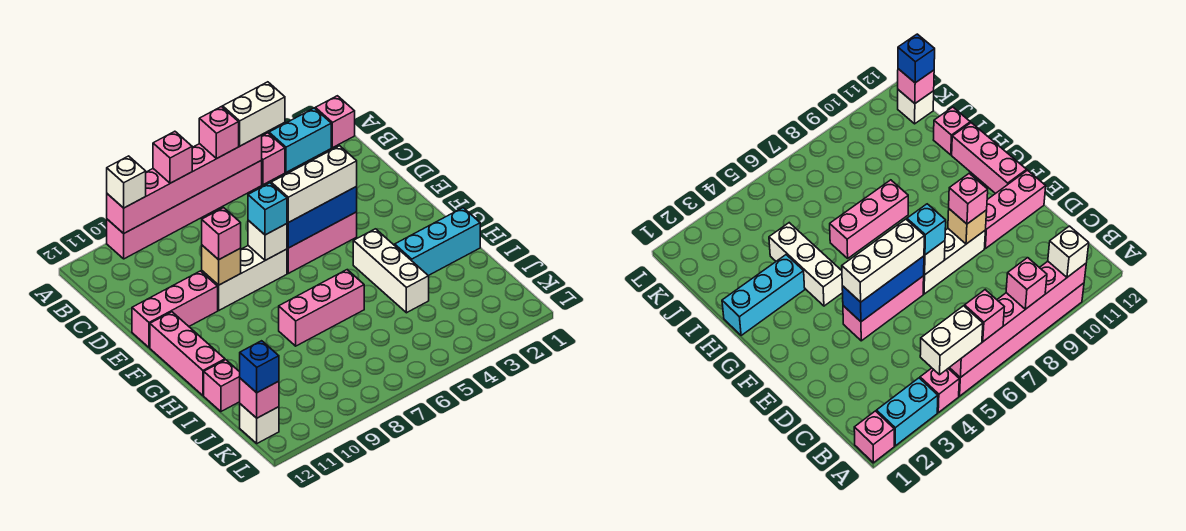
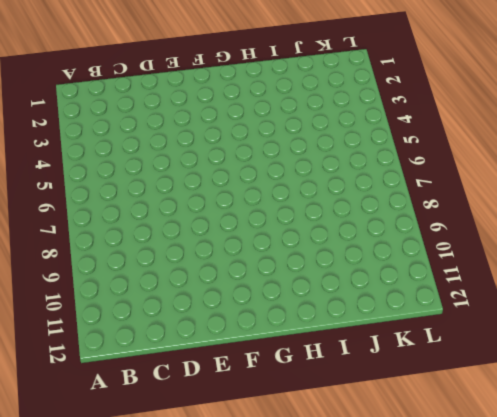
none -> pink 1x1 brick [315,96,355,148]
none -> cyan 1x2 brick [269,108,331,172]
none -> pink 1x1 brick [262,133,285,185]

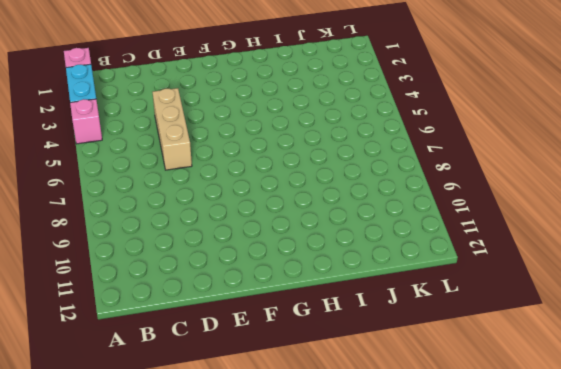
tan 1x3 brick [153,88,192,170] -> none
none -> pink 1x6 brick [107,160,262,259]
none -> pink 1x3 brick [287,212,357,273]
none -> white 1x3 brick [201,246,287,310]

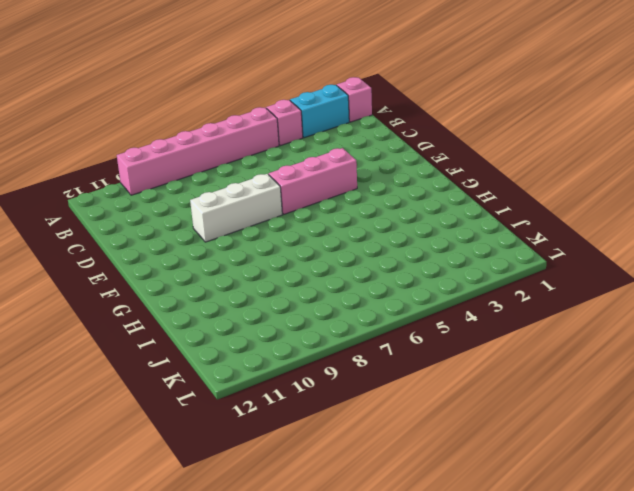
none -> pink 1x3 brick [132,271,218,348]
none -> pink 1x3 brick [150,312,225,396]
none -> white 1x3 brick [353,229,429,313]

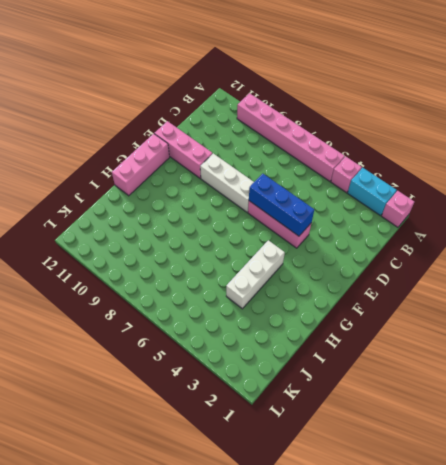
none -> cyan 1x3 brick [395,208,480,276]
none -> pink 1x3 brick [279,270,364,346]
none -> pink 1x1 brick [204,360,240,412]

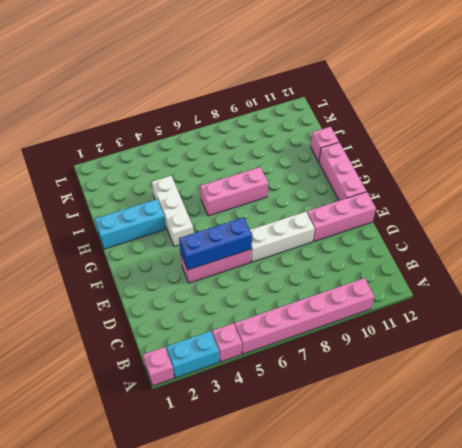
none -> white 1x1 brick [240,404,279,443]
none -> pink 1x6 brick [107,135,262,234]
none -> white 1x1 brick [248,220,287,260]

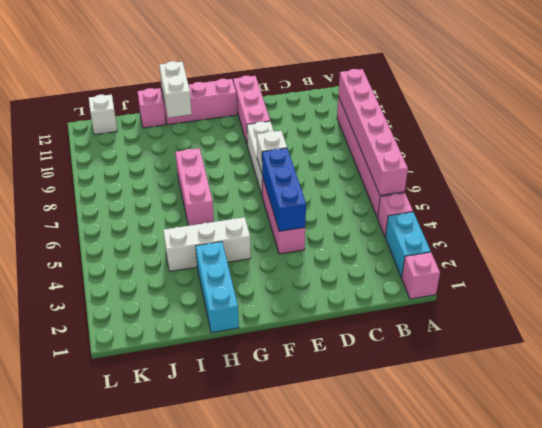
white 1x2 brick [159,61,192,118] -> white 1x2 brick moved to [223,82,285,146]
none -> tan 1x1 brick [202,245,241,285]
none -> pink 1x1 brick [240,378,279,418]
none -> pink 1x1 brick [199,107,239,159]

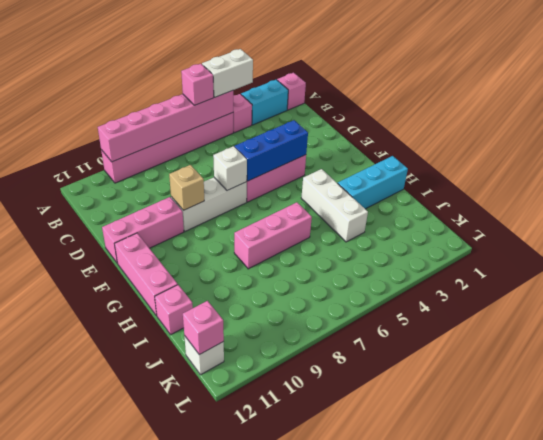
none -> pink 1x1 brick [153,131,192,183]
none -> white 1x1 brick [107,156,146,208]
none -> white 1x3 brick [271,146,357,223]

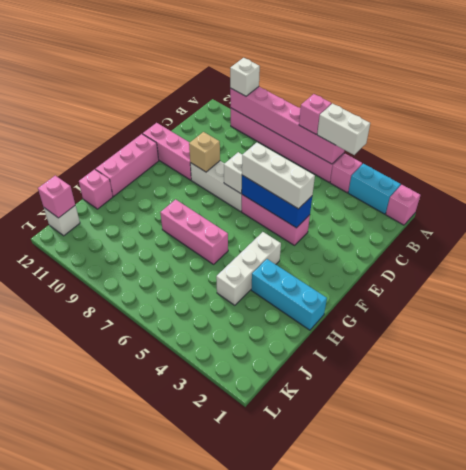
none -> pink 1x1 brick [153,131,192,183]
none -> cyan 1x1 brick [248,183,287,235]
none -> pink 1x1 brick [202,208,241,260]

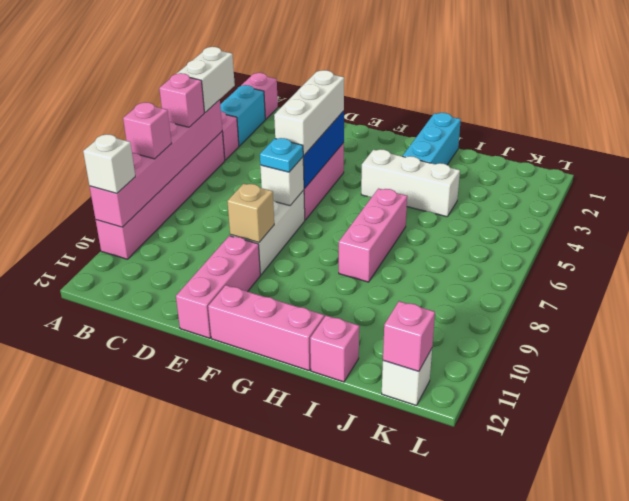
cyan 1x1 plate [260,138,303,172] -> cyan 1x1 brick [248,183,287,235]
none -> pink 1x1 brick [202,208,241,260]
none -> blue 1x1 brick [240,341,279,393]

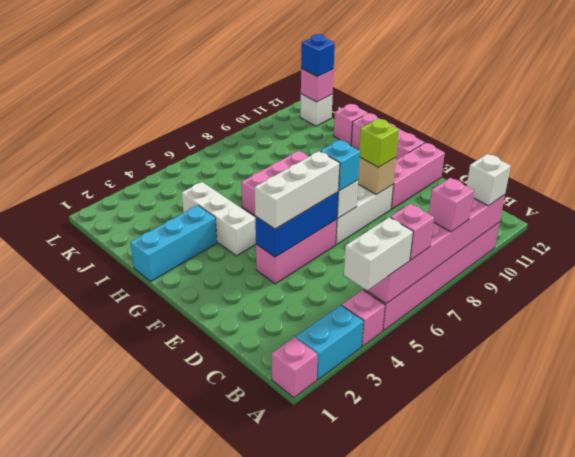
lime 1x1 brick [359,118,399,168] -> pink 1x1 brick [202,208,241,260]

